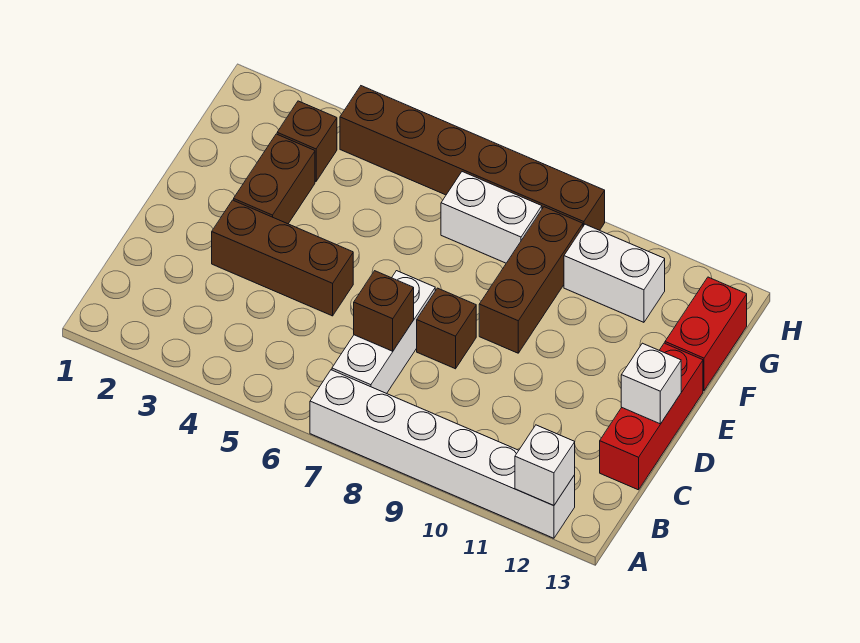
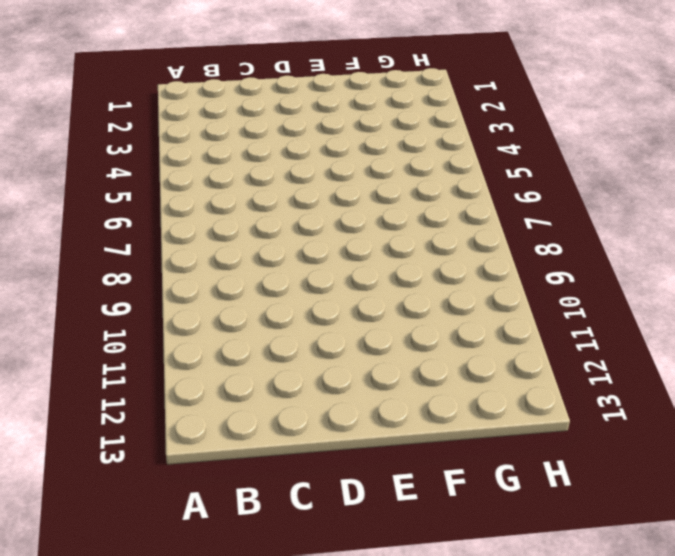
none -> white 1x6 brick [310,370,575,538]
none -> white 1x3 brick [332,271,435,394]
none -> red 1x3 brick [600,343,703,490]

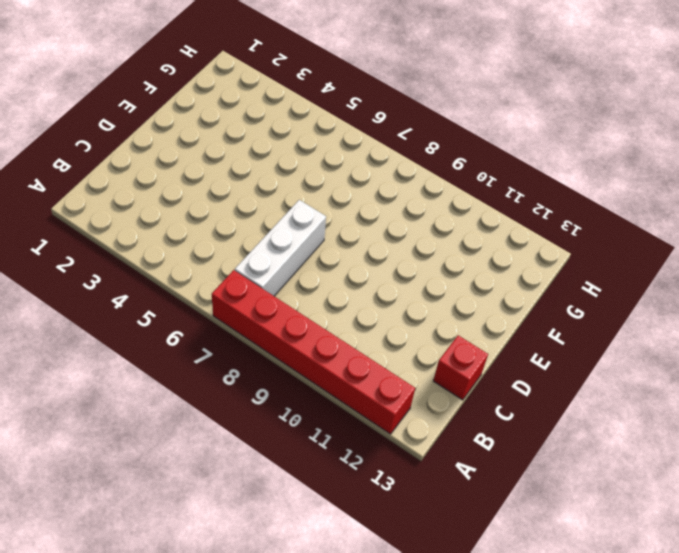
red 1x6 brick [212,270,415,434] -> white 1x6 brick [310,370,575,538]
red 1x1 brick [433,335,488,400] -> red 1x3 brick [600,343,703,490]
none -> brown 1x3 brick [212,200,353,316]
none -> brown 1x1 brick [417,288,476,369]
none -> brown 1x2 brick [234,134,315,224]

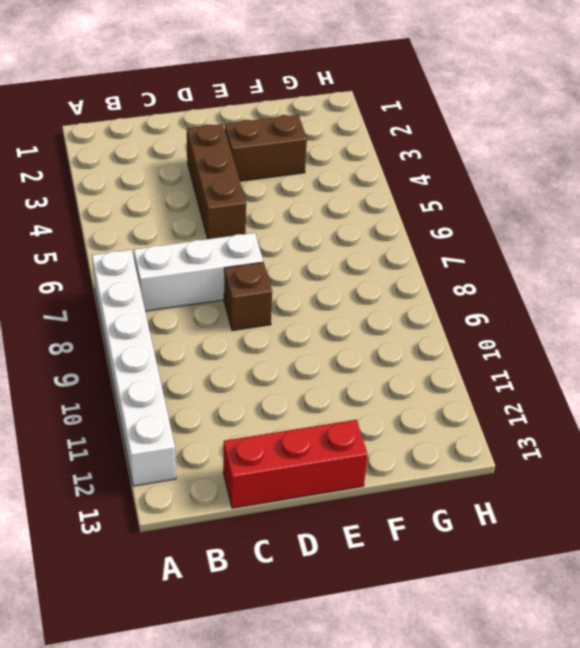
none -> brown 1x3 brick [479,207,583,353]
none -> red 1x2 brick [665,277,747,391]
none -> brown 1x1 brick [277,101,337,181]

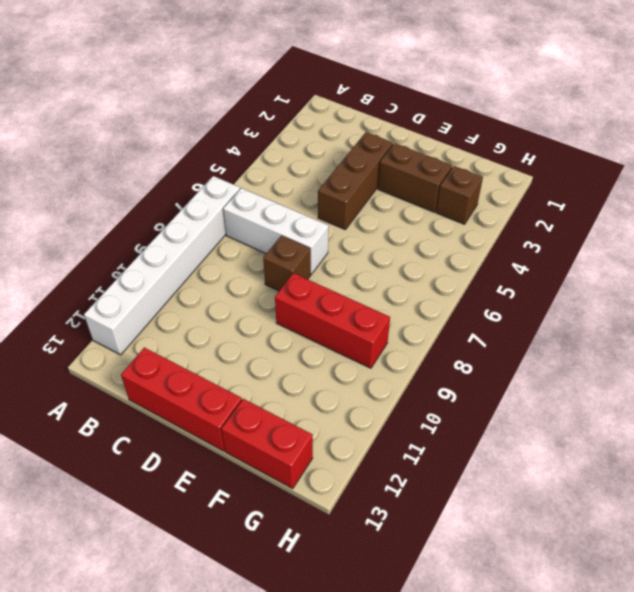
red 1x3 brick [275,273,390,368] -> brown 1x3 brick [479,207,583,353]
none -> white 1x2 brick [441,172,542,263]
none -> white 1x2 brick [564,224,665,322]
none -> brown 1x6 brick [340,86,605,230]

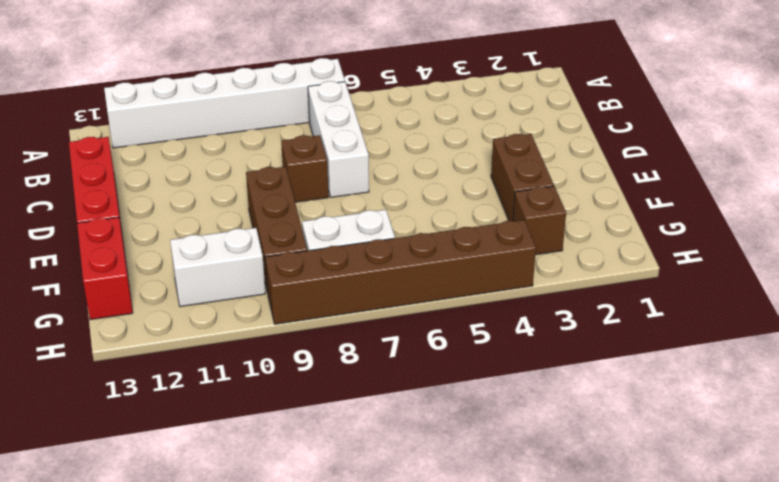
none -> brown 1x3 brick [212,200,353,316]
none -> white 1x1 brick [515,425,575,506]
none -> brown 1x1 brick [354,271,414,351]

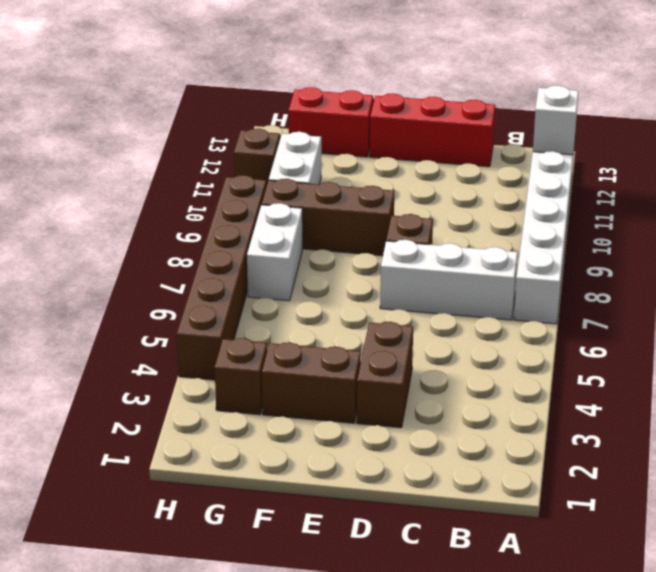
brown 1x2 brick [357,322,413,428] -> brown 1x3 brick [212,200,353,316]
brown 1x1 brick [234,128,280,186] -> brown 1x1 brick moved to [354,271,414,351]
none -> white 1x1 brick [621,343,681,424]

